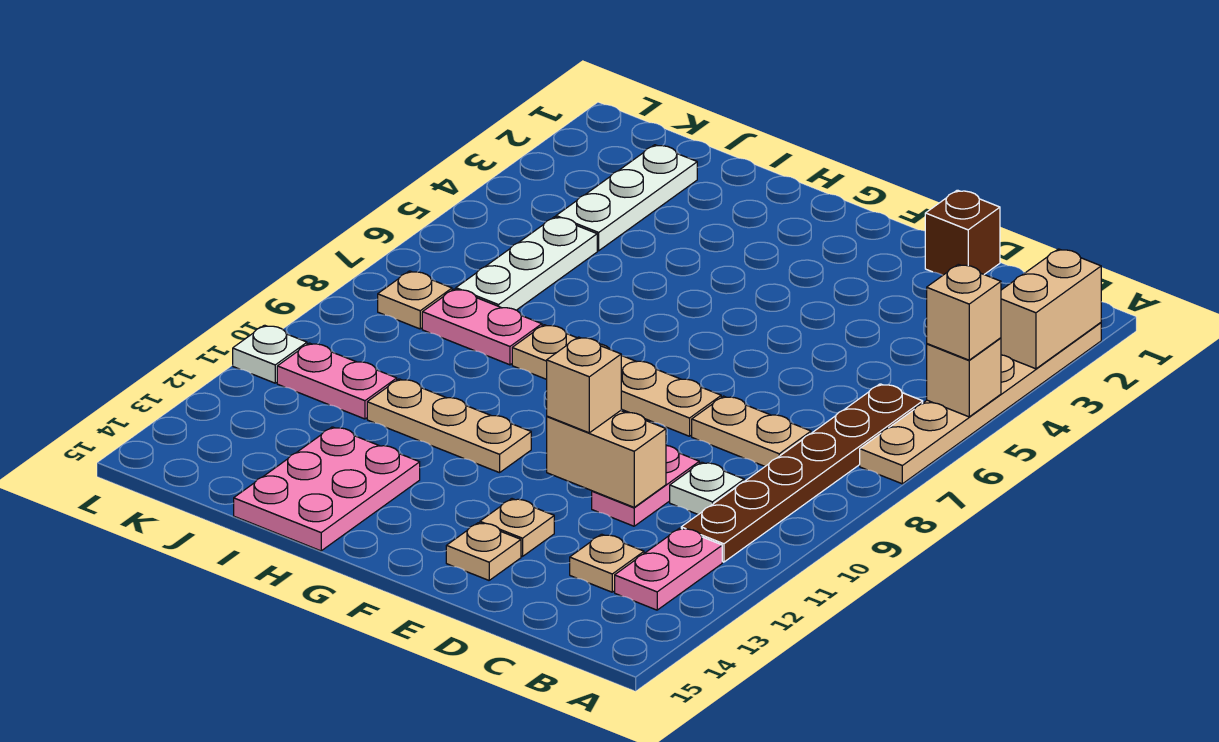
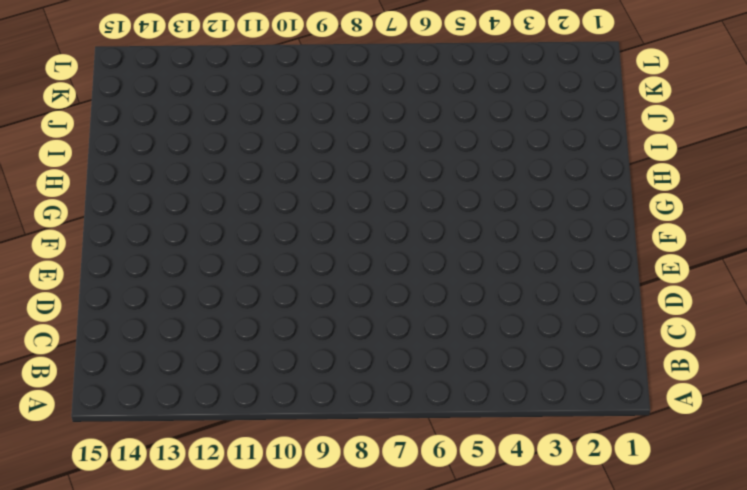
none -> tan 1x6 plate [860,323,1101,484]
none -> brown 1x6 plate [681,384,923,562]
none -> pink 1x2 plate [615,528,722,610]

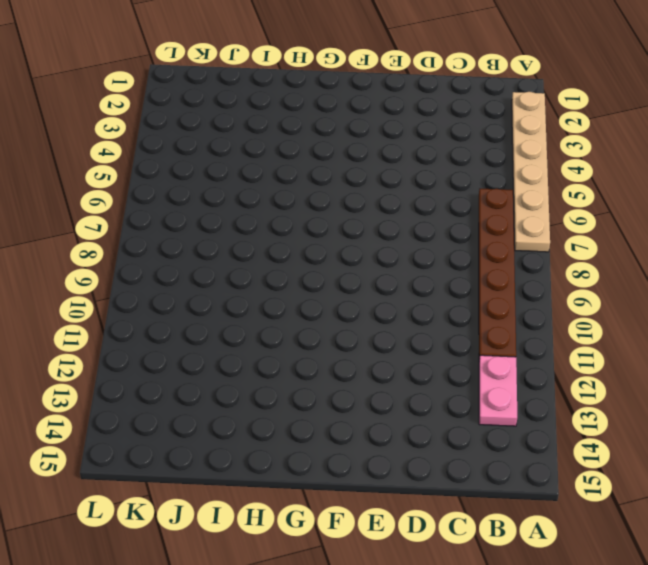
none -> tan 1x2 plate [692,396,811,466]
none -> white 1x1 plate [670,462,744,515]
none -> tan 1x1 plate [570,534,644,592]

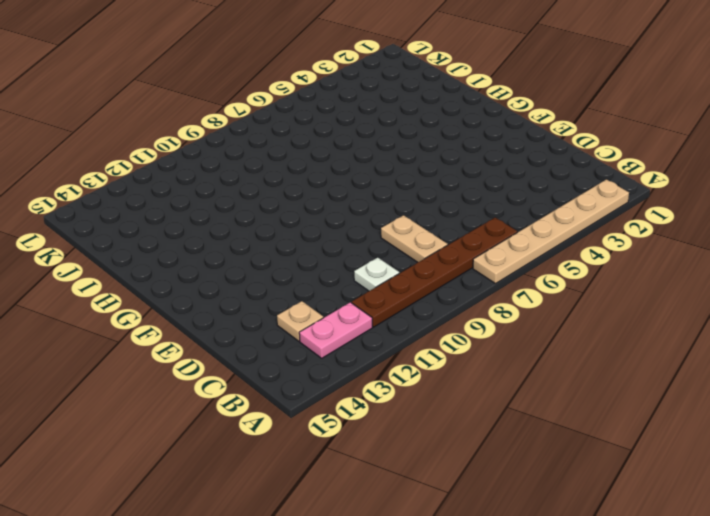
none -> brown 1x1 brick [925,190,1000,275]
none -> pink 1x2 plate [592,446,699,526]
none -> tan 1x4 plate [512,325,721,436]

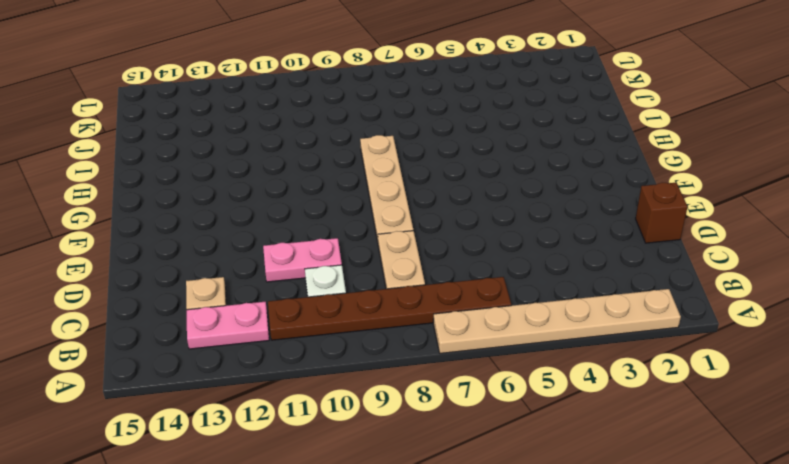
none -> tan 1x1 plate [480,499,554,556]
none -> tan 1x1 plate [446,523,521,580]
none -> tan 1x3 plate [367,379,531,473]

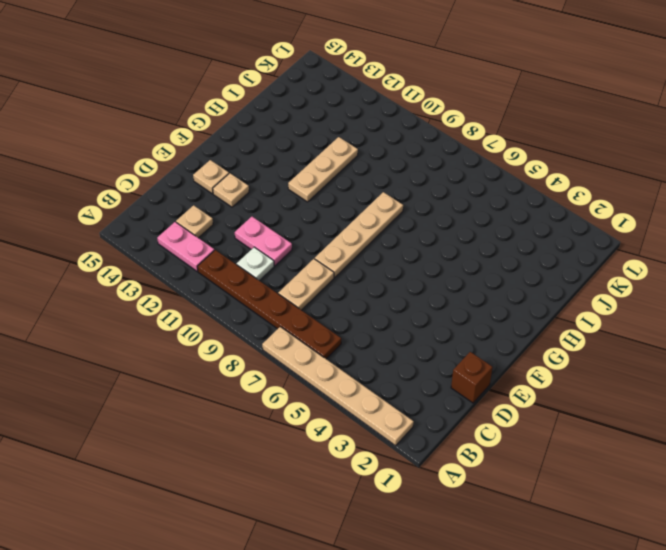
none -> pink 2x3 plate [234,427,420,551]
none -> pink 1x2 plate [422,289,542,365]
none -> white 1x3 plate [556,145,697,251]

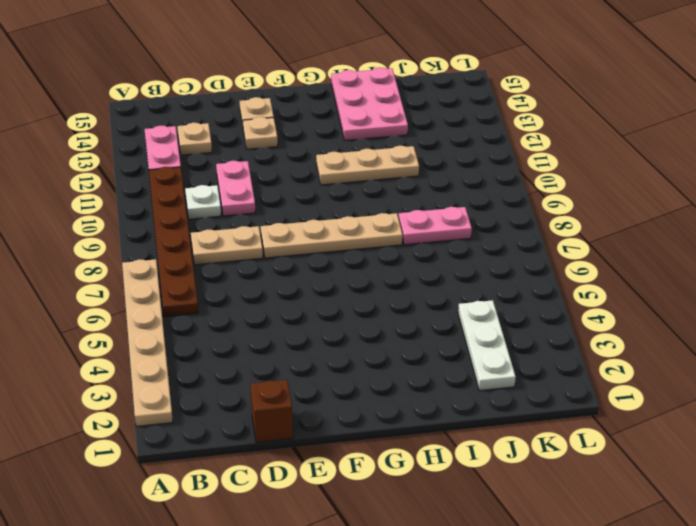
none -> white 1x3 plate [456,217,597,310]
none -> pink 1x2 plate [277,343,397,419]
none -> tan 1x1 plate [378,271,452,329]

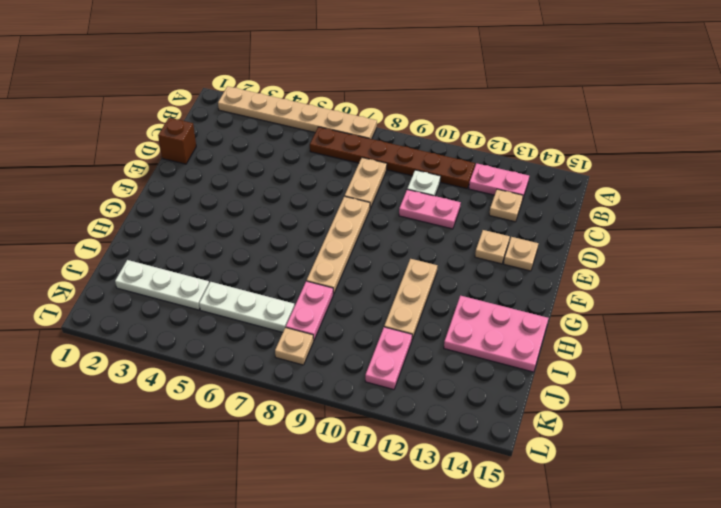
none -> white 1x1 plate [233,325,307,383]
none -> tan 1x2 brick [1001,249,1101,369]
none -> tan 1x1 brick [927,338,1001,417]

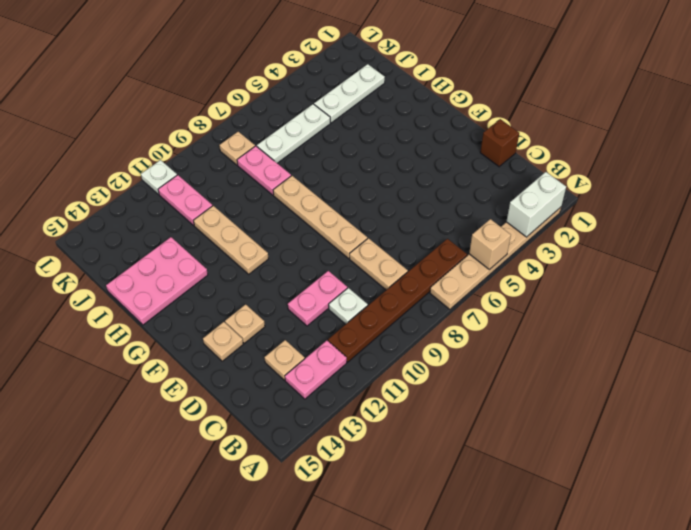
white 1x2 brick [506,172,566,237] -> tan 1x2 brick [1001,249,1101,369]
none -> tan 1x2 brick [547,411,666,507]
none -> tan 1x1 brick [927,264,1001,360]
none -> tan 1x1 brick [547,337,621,433]

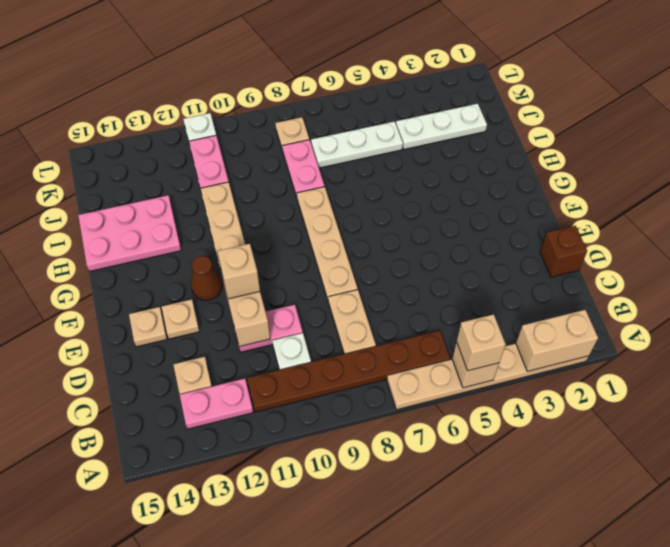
brown 1x1 cone [191,256,222,300] -> none

